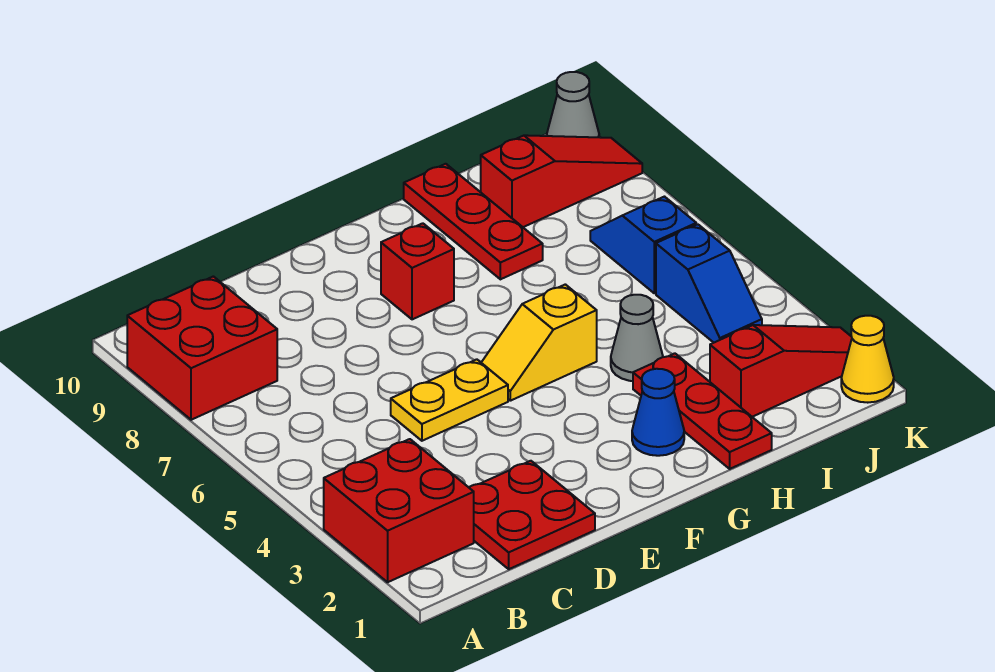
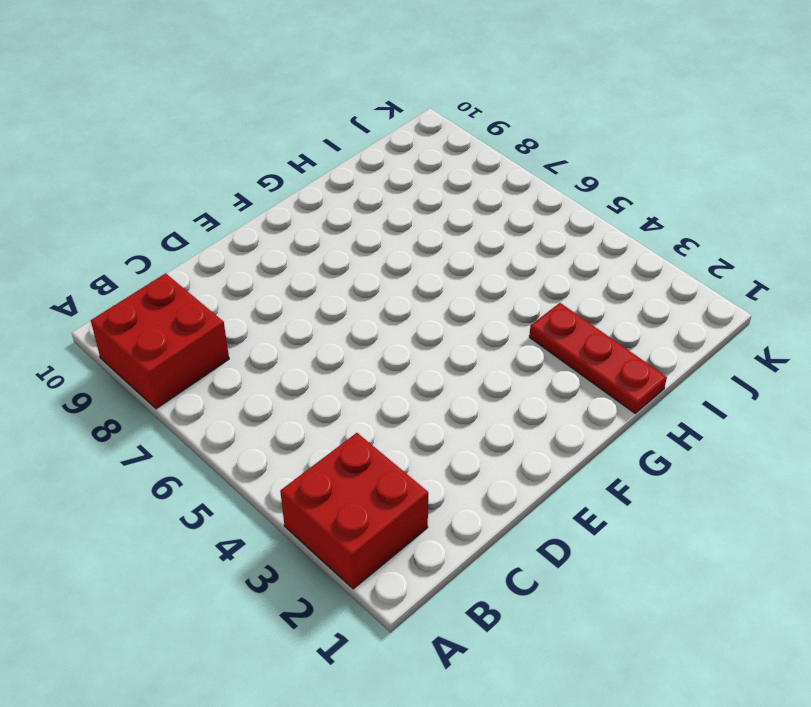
none -> red 2x2 plate [469,461,595,569]
none -> yellow 1x2 plate [391,359,508,441]
none -> yellow 1x2 slope [481,284,597,401]

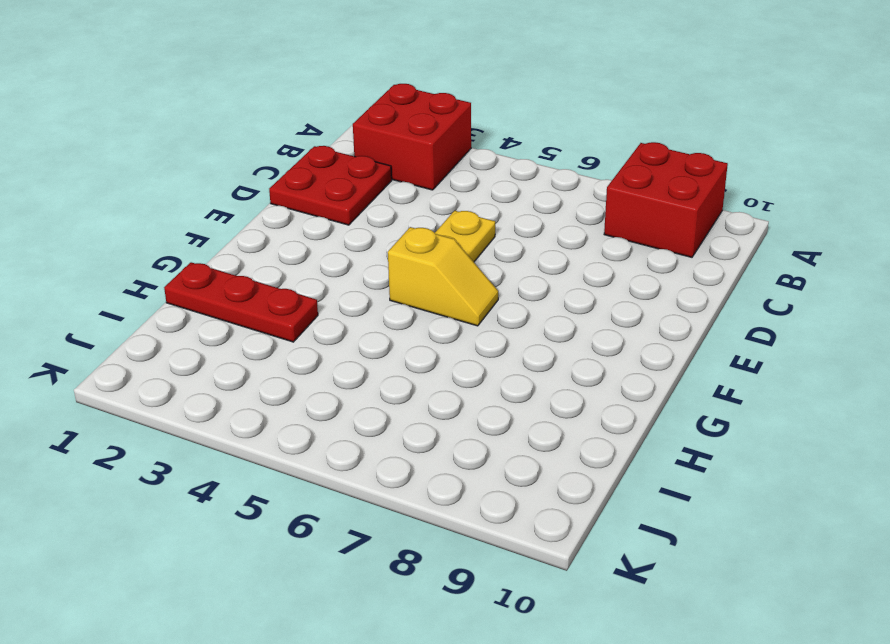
yellow 1x2 slope [388,227,498,326] -> yellow 1x2 slope turned to [481,284,597,401]
none -> red 1x1 brick [381,223,454,319]
none -> blue 1x1 cone [632,369,684,456]
none -> grey 1x1 cone [611,295,663,381]

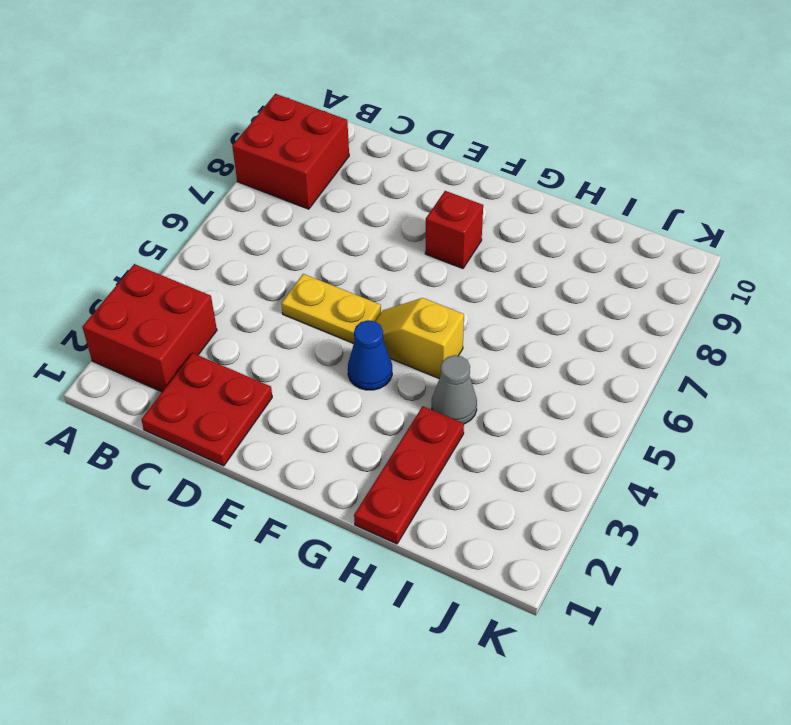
blue 1x1 cone [348,320,392,390] -> blue 1x1 cone moved to [632,369,684,456]
none -> red 1x3 plate [404,164,543,279]
none -> red 1x3 slope [710,325,852,417]
none -> red 1x3 slope [481,135,642,227]

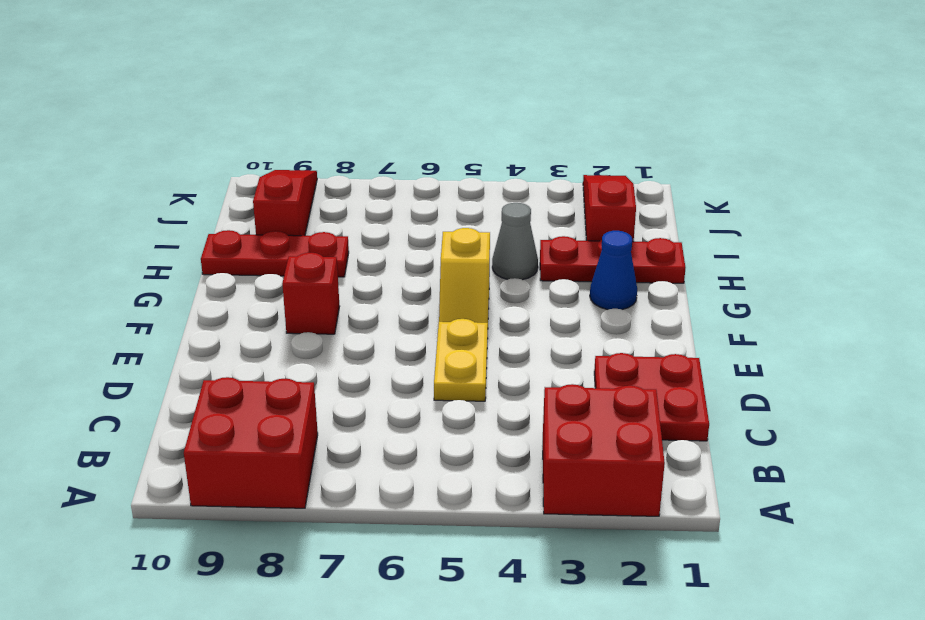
none -> blue 1x2 slope [656,224,762,343]
none -> blue 1x2 slope [590,197,696,293]
none -> yellow 1x1 cone [841,316,894,403]

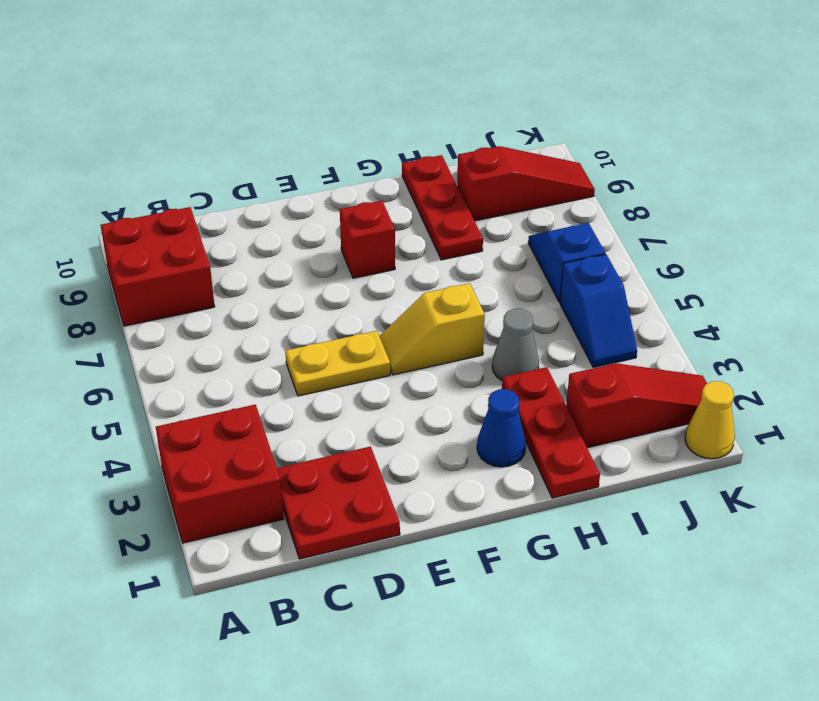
none -> grey 1x1 cone [547,72,599,137]

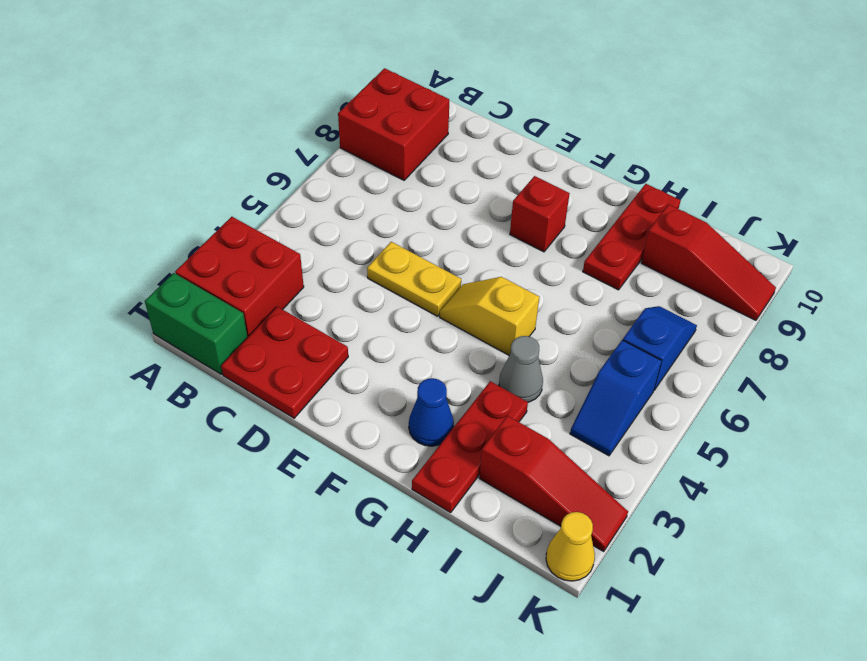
green 1x2 brick [145,273,247,374] -> none
none -> grey 1x1 cone [547,72,599,137]

